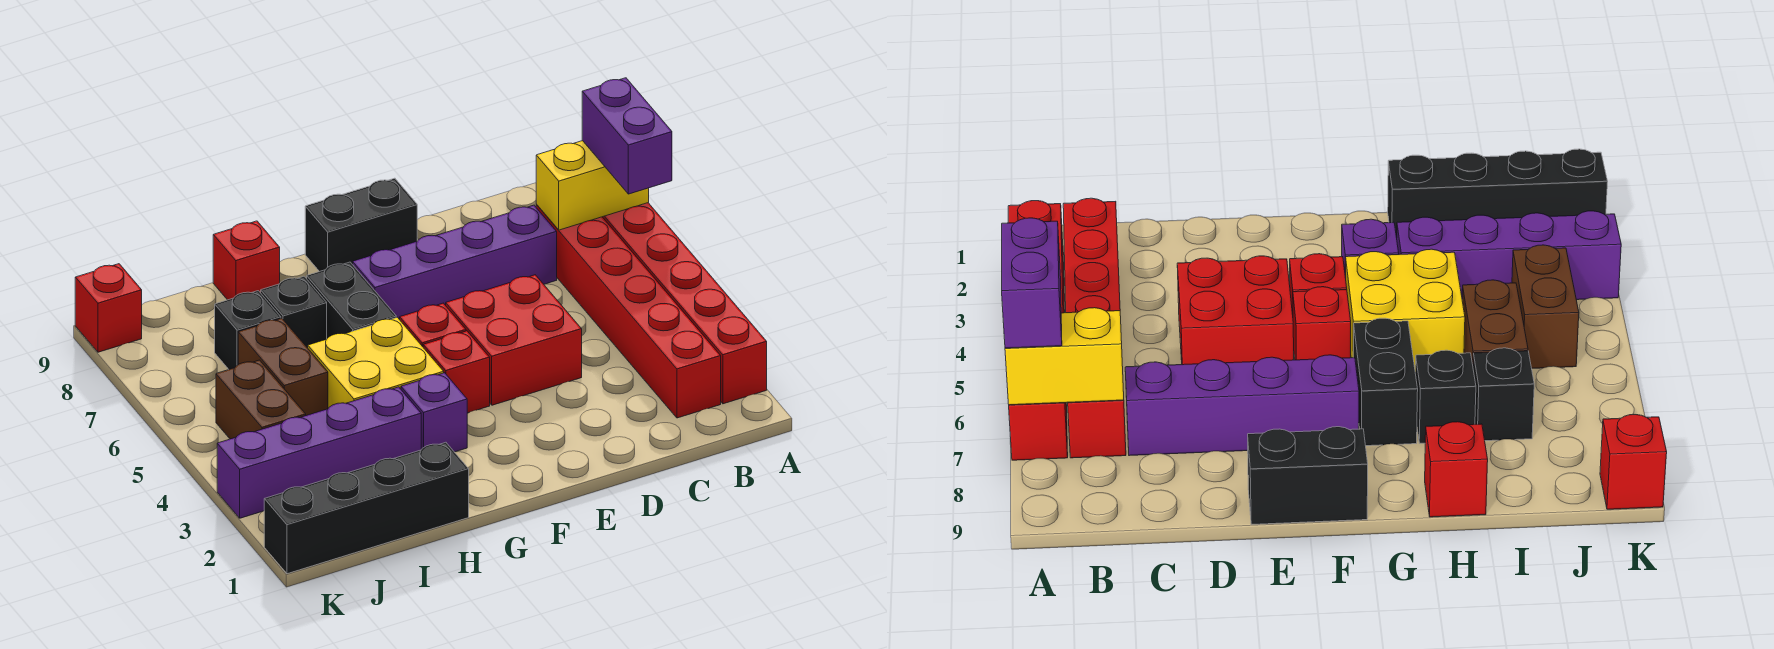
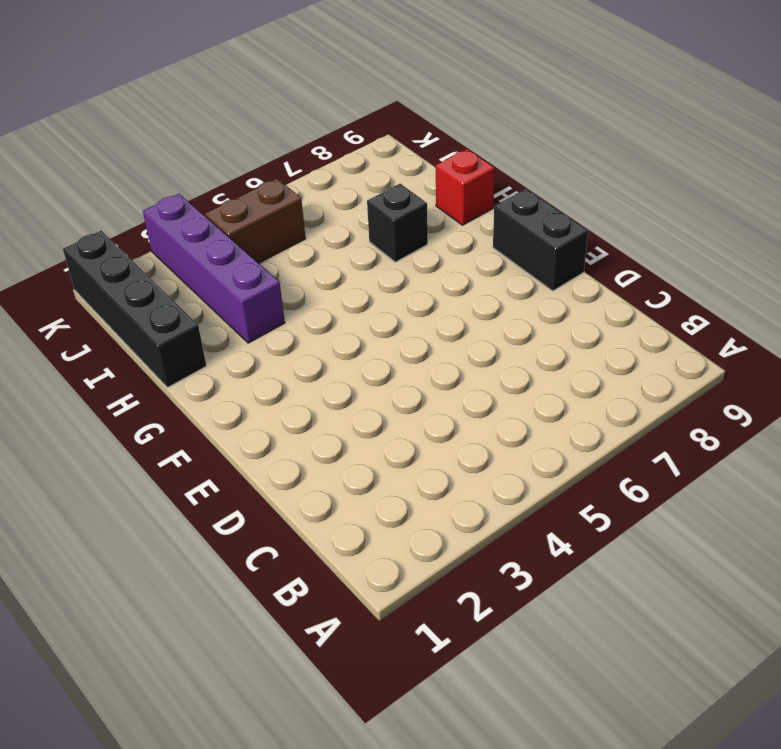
none -> red 1x6 brick [603,203,767,404]
none -> red 1x6 brick [536,205,721,418]
none -> purple 1x4 brick [353,205,557,320]

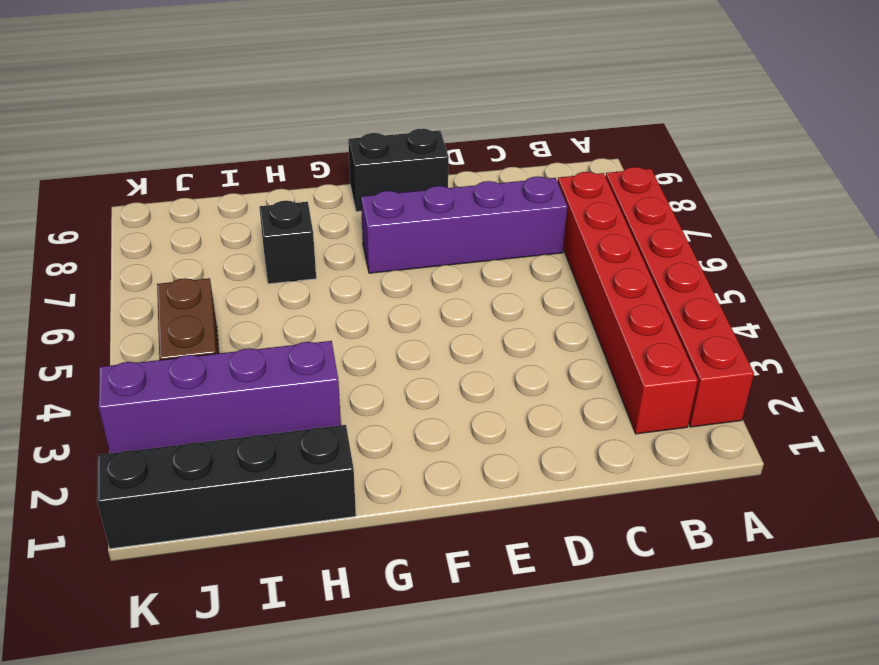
none -> red 2x2 brick [446,275,582,405]
none -> red 1x1 brick [423,331,490,413]
none -> red 1x1 brick [400,303,466,347]

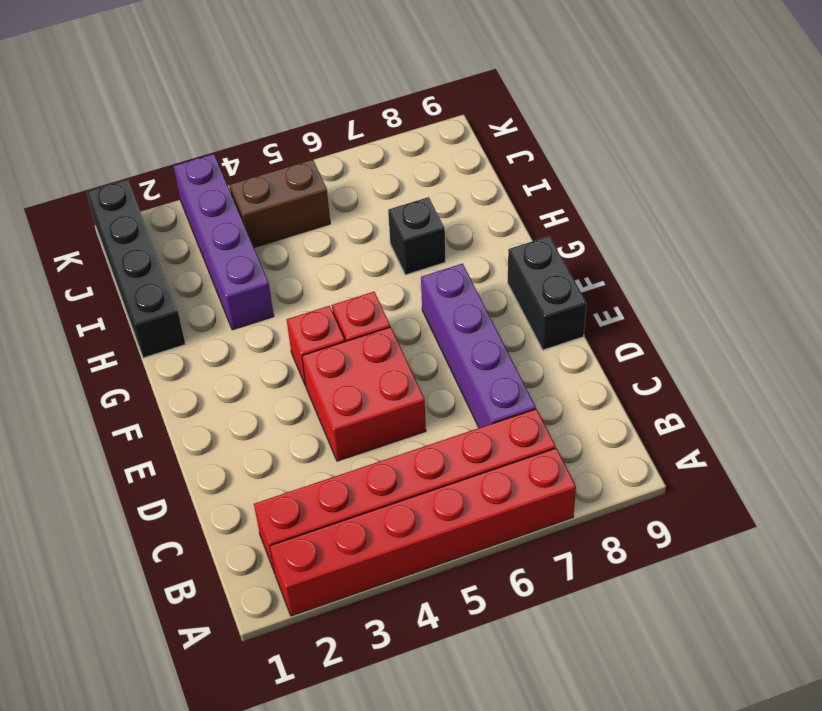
none -> purple 1x1 brick [401,373,467,452]
none -> yellow 2x2 brick [308,317,444,408]
none -> black 1x2 brick [307,262,396,338]

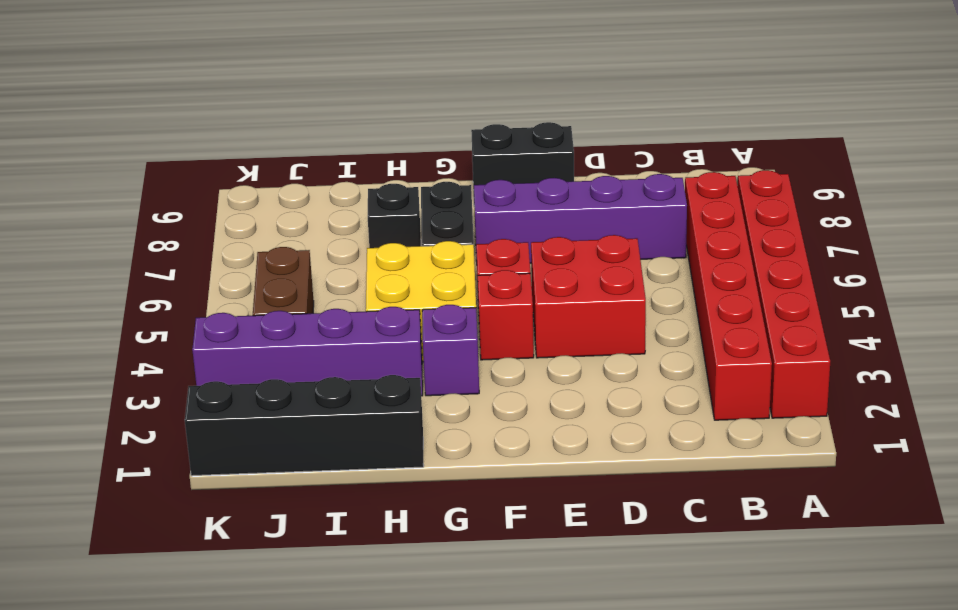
none -> red 1x1 brick [213,221,280,300]
none -> brown 1x2 brick [238,318,328,416]
none -> black 1x1 brick [215,291,281,369]

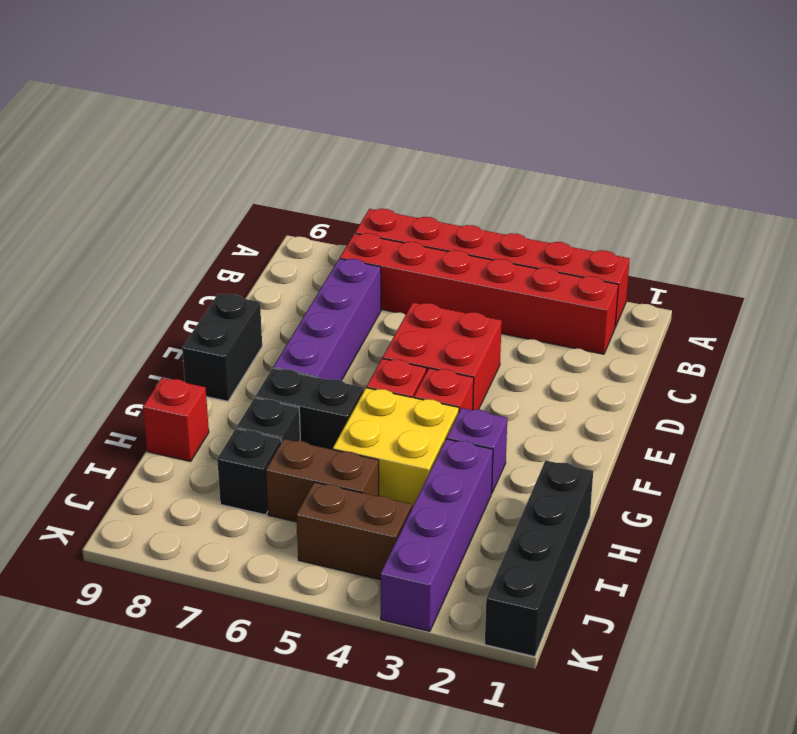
none -> red 1x1 brick [75,264,142,352]
none -> yellow 1x2 brick [536,141,649,230]
none -> purple 1x2 brick [582,78,672,194]

